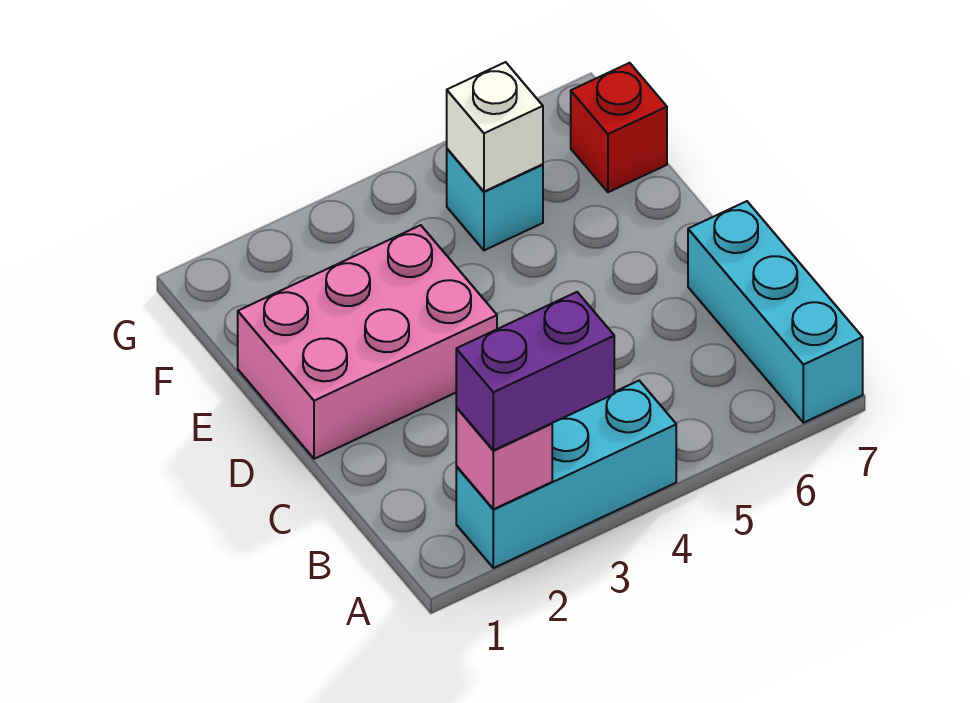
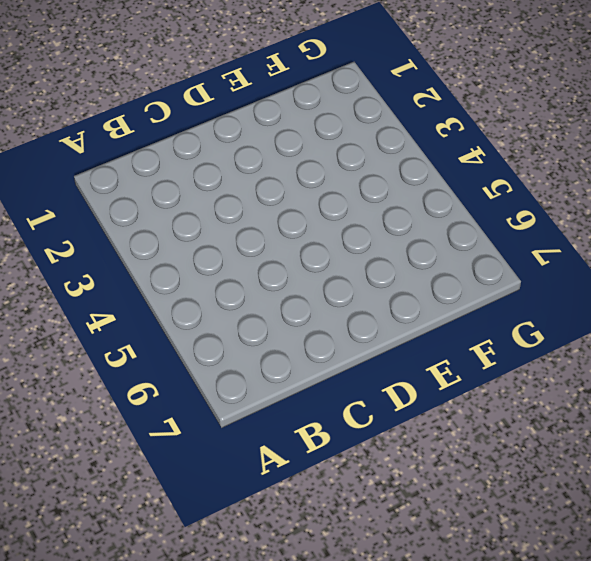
none -> cyan 1x3 brick [456,381,676,568]
none -> cyan 1x3 brick [688,201,863,423]

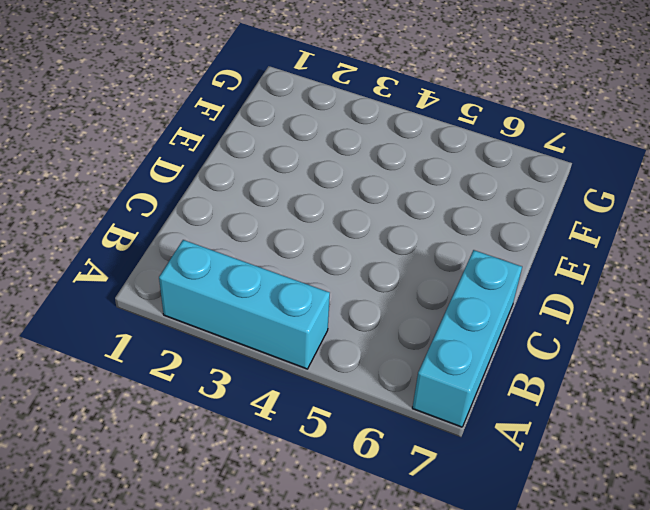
none -> pink 2x3 brick [238,225,497,459]
none -> cyan 1x1 brick [447,149,543,250]

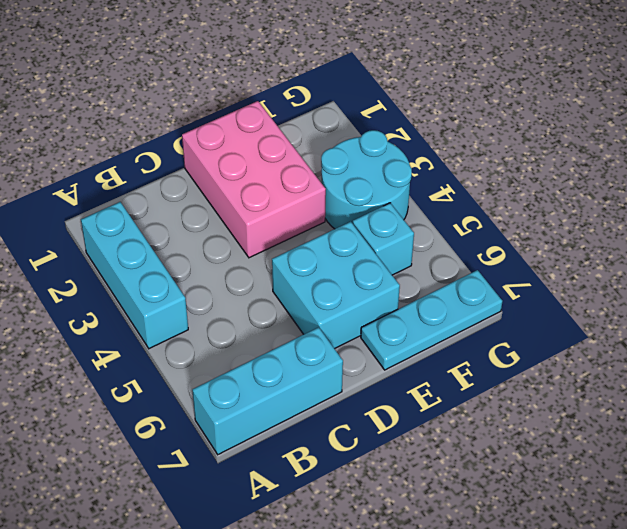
cyan 2x2 brick [272,222,400,349] -> none
cyan 1x3 plate [361,270,502,370] -> red 1x1 brick [571,63,667,192]
cyan 2x2 round brick [321,130,412,229] -> none
none -> pink 1x1 brick [456,408,552,509]
none -> white 1x1 brick [447,62,543,192]

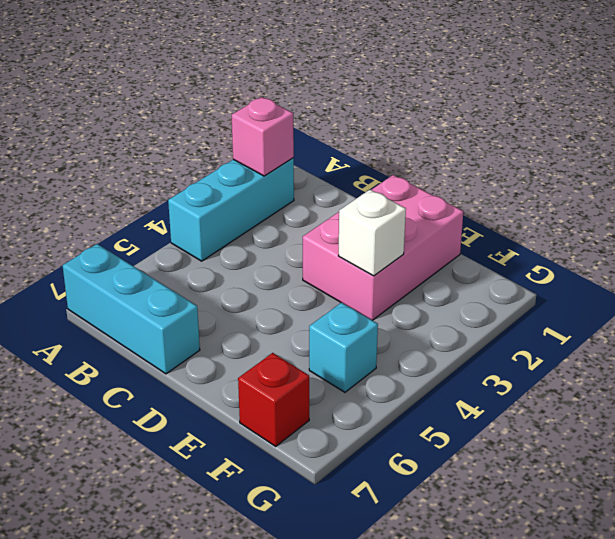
white 1x1 brick [338,190,406,276] -> white 1x1 brick moved to [447,62,543,192]
none -> purple 1x2 brick [456,292,614,450]

